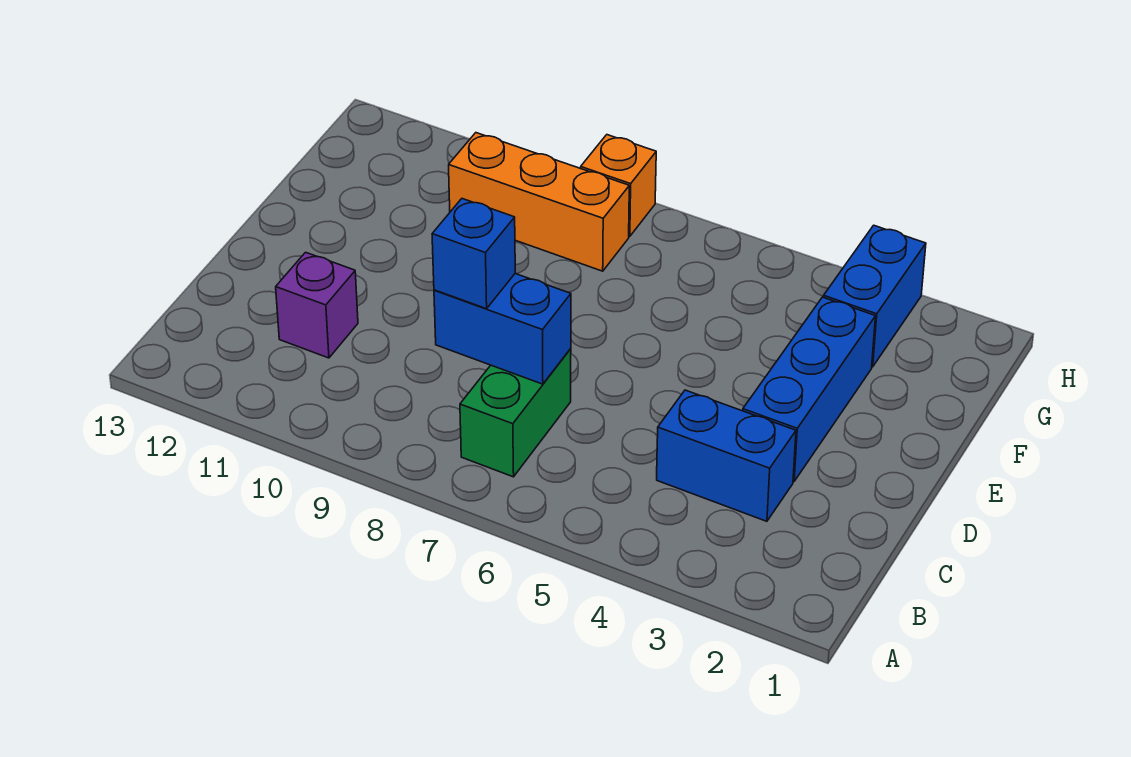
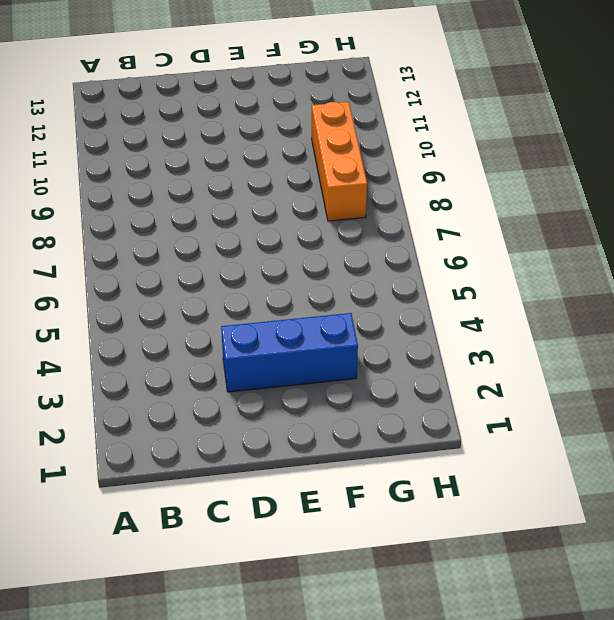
none -> green 1x2 brick [460,349,571,477]
none -> blue 1x2 brick [657,390,796,521]

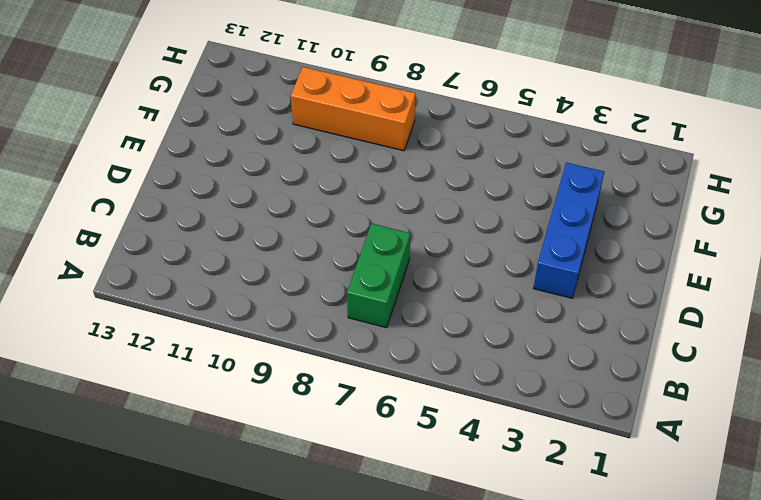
none -> blue 1x2 brick [657,390,796,521]
none -> purple 1x1 brick [276,252,358,358]

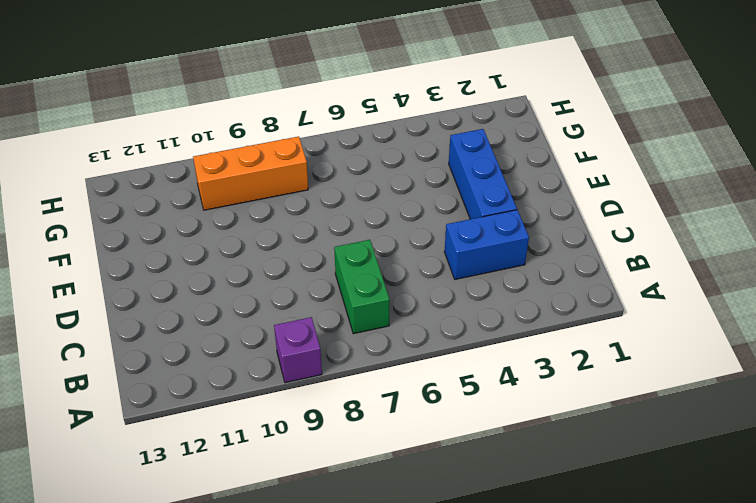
purple 1x1 brick [274,317,322,383] -> purple 1x1 brick moved to [276,252,358,358]
none -> blue 1x2 brick [824,225,926,367]
none -> orange 1x1 brick [581,135,656,236]

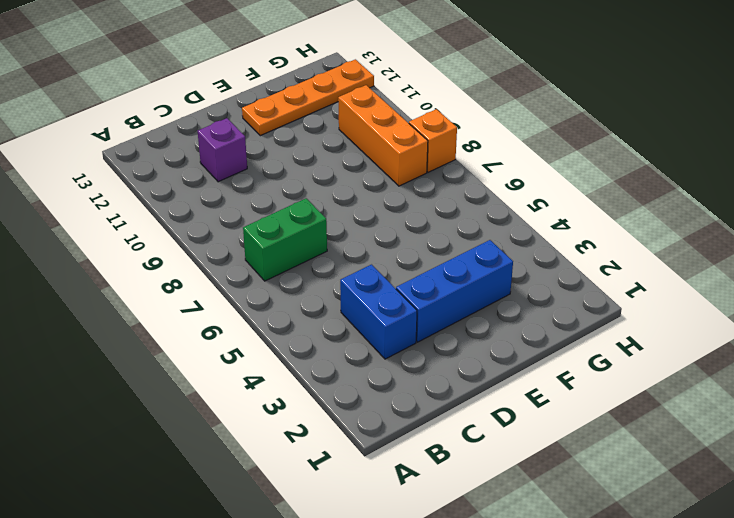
orange 1x4 plate [242,59,374,136] -> none
none -> blue 1x2 brick [824,225,926,367]
none -> blue 1x2 brick [434,274,571,384]

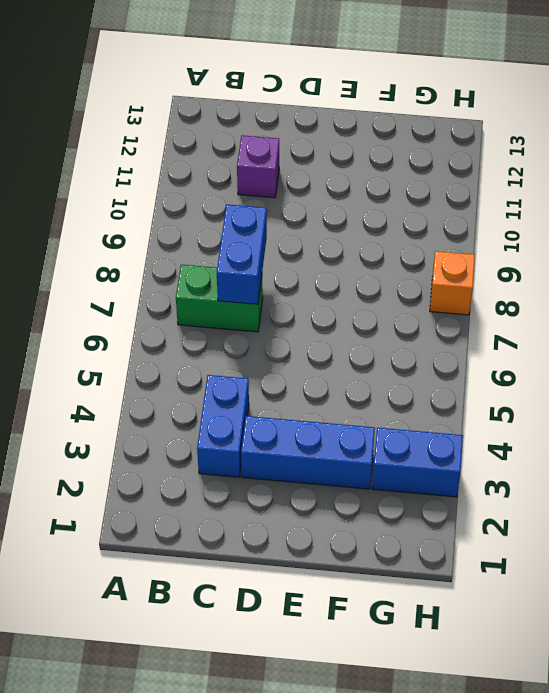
none -> orange 1x3 brick [449,133,629,271]
none -> blue 1x1 brick [432,199,515,309]

